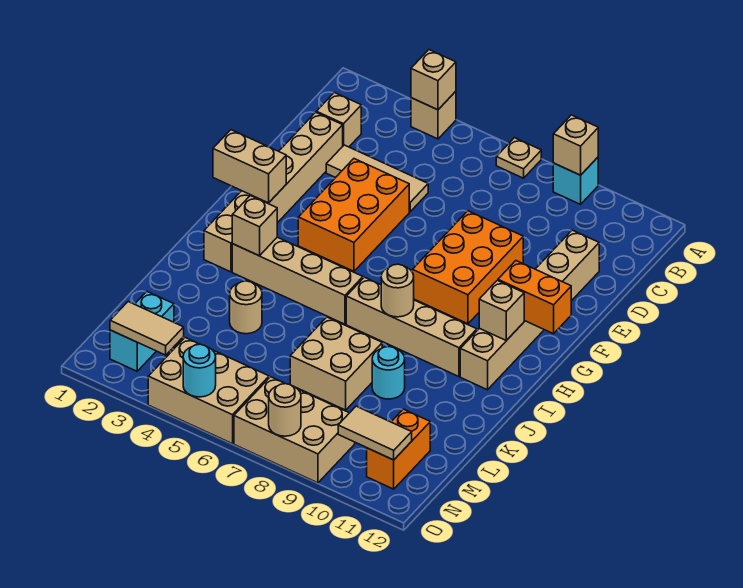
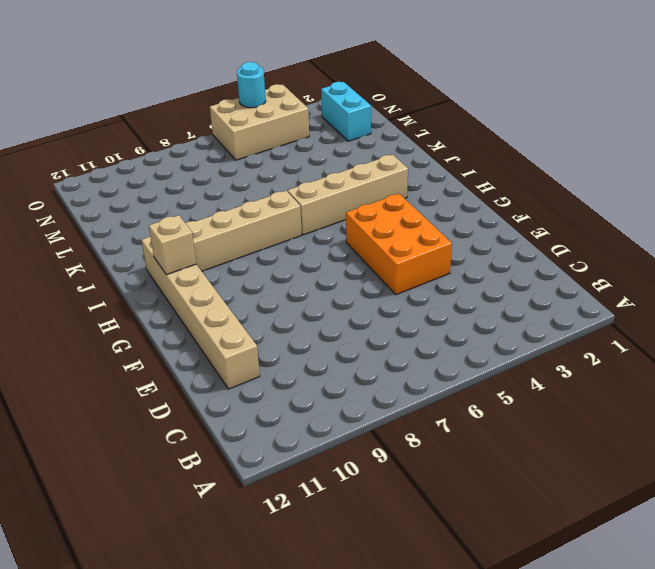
none -> tan 1x1 brick [411,91,456,139]
none -> tan 1x1 plate [496,138,541,178]
none -> cyan 1x1 brick [553,157,598,204]

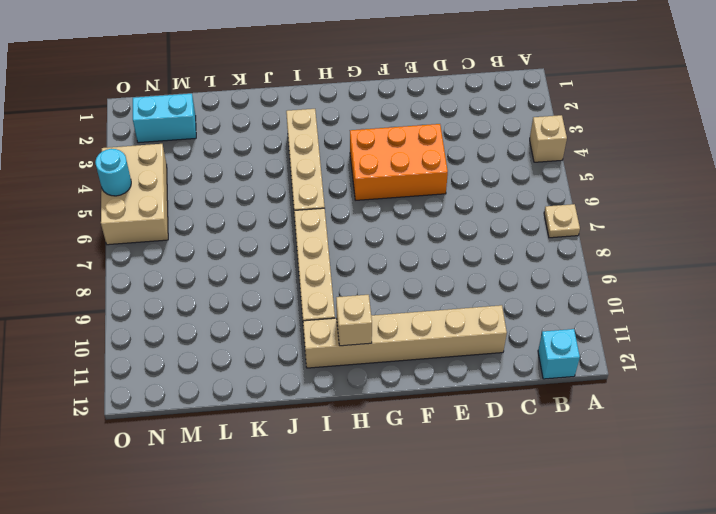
cyan 1x1 brick [538,329,580,379] -> cyan 1x1 brick moved to [553,157,598,204]
none -> tan 1x1 brick [316,93,361,147]
none -> tan 1x6 brick [204,112,343,272]
none -> tan 1x3 tile [326,145,428,212]

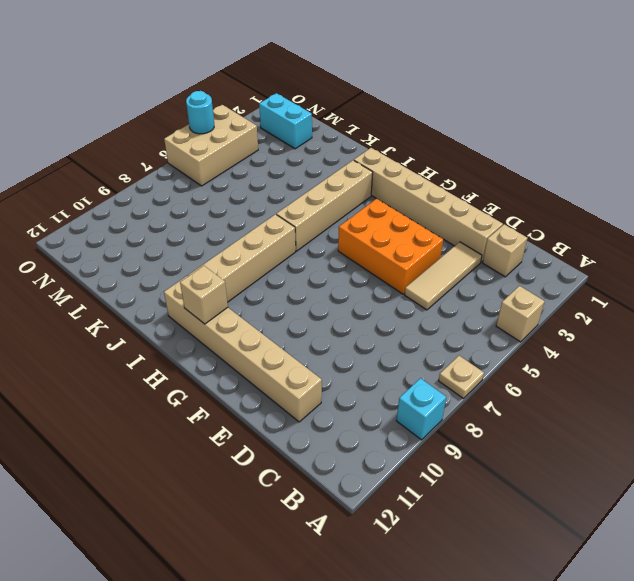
none -> orange 2x3 brick [412,211,523,324]
none -> tan 1x1 round brick [230,281,262,334]
none -> tan 2x2 brick [290,317,382,410]

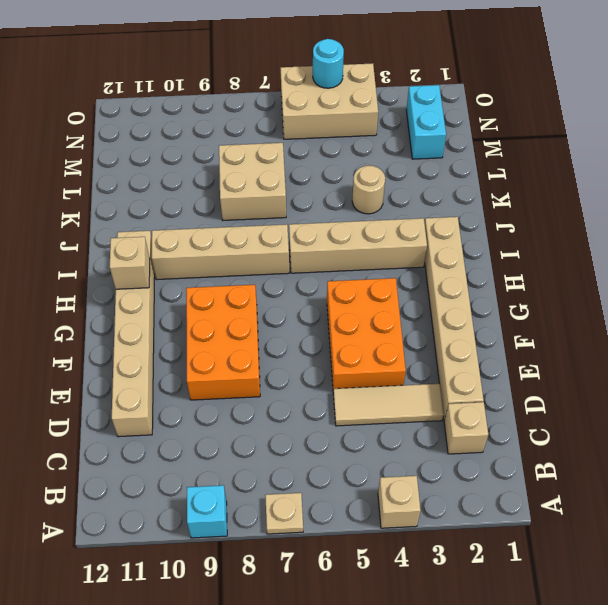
none -> cyan 1x1 round brick [372,347,405,399]
none -> orange 1x2 brick [367,409,430,489]
none -> tan 2x3 brick [234,377,355,483]

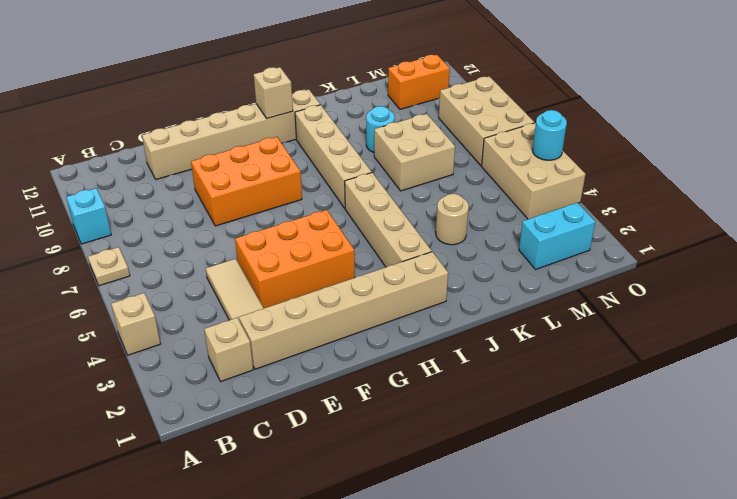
none -> tan 1x1 brick [411,50,456,110]
none -> tan 1x1 brick [553,115,598,175]
none -> tan 1x2 brick [213,130,286,203]

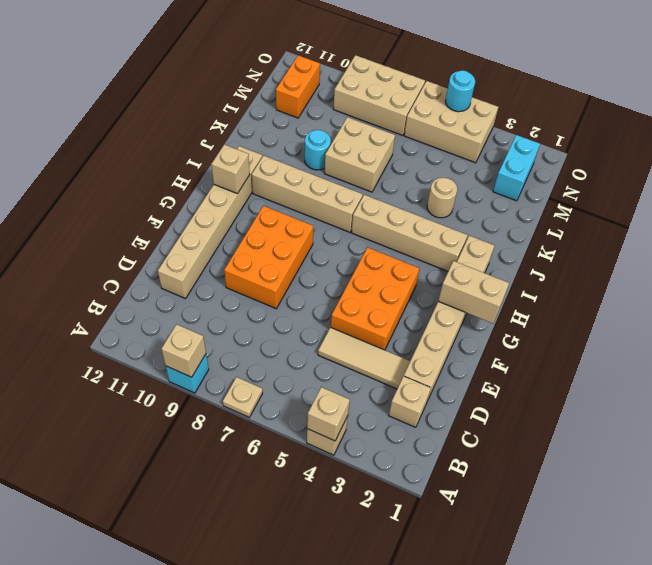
none -> orange 1x2 brick [498,261,571,334]
none -> tan 1x1 brick [232,196,277,256]
none -> tan 1x1 round brick [381,264,414,317]

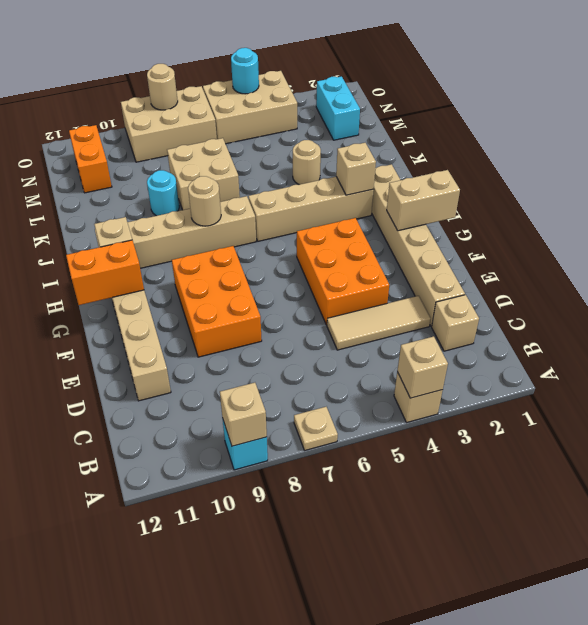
none -> tan 1x2 tile [110,302,184,355]
none -> tan 1x2 tile [338,406,412,460]

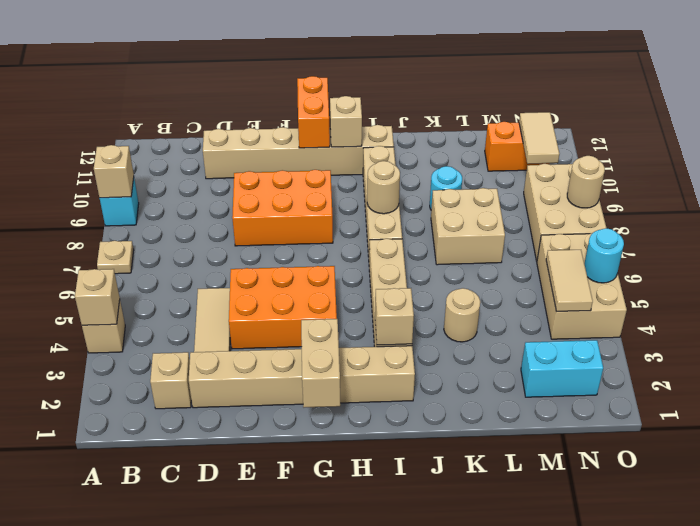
tan 1x2 tile [546,250,593,312] -> tan 1x2 tile moved to [110,302,184,355]

